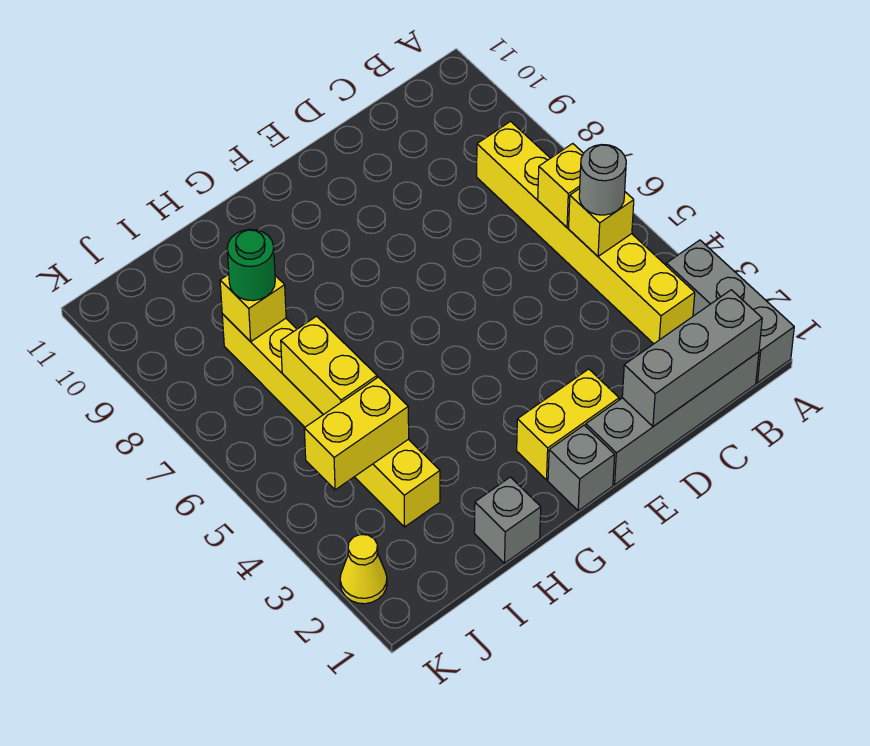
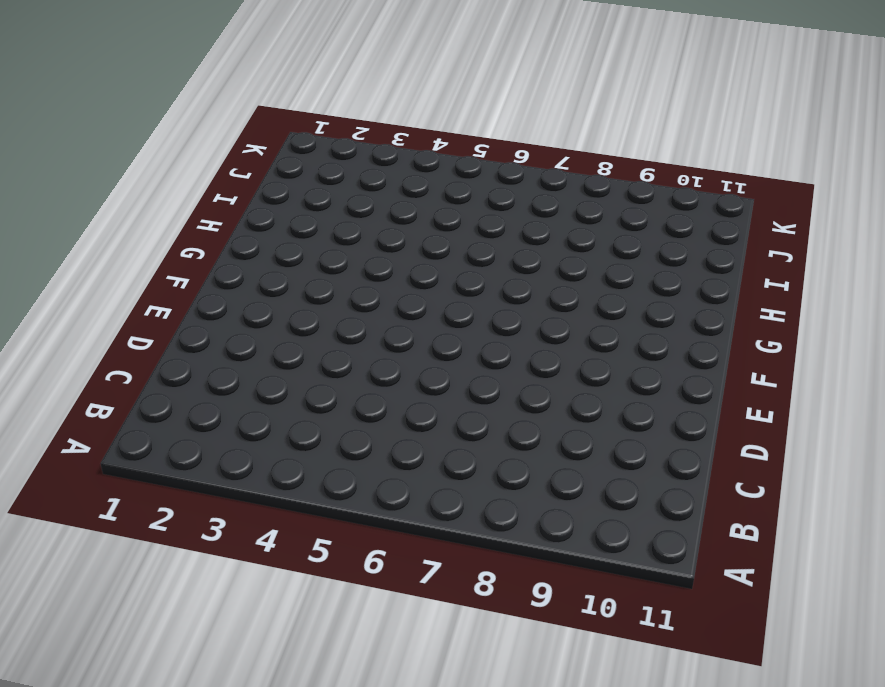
none -> grey 1x3 brick [666,240,794,383]
none -> grey 1x4 brick [586,352,759,485]
none -> yellow 1x6 brick [477,121,695,344]

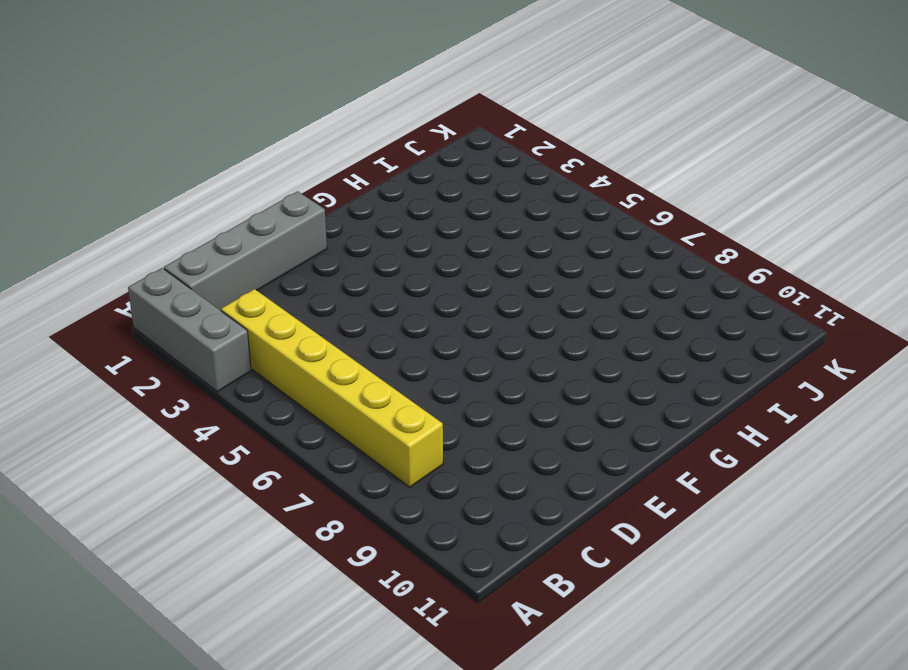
none -> yellow 1x2 brick [517,369,619,480]
none -> grey 1x1 brick [548,425,615,511]
none -> grey 1x1 brick [474,477,541,563]

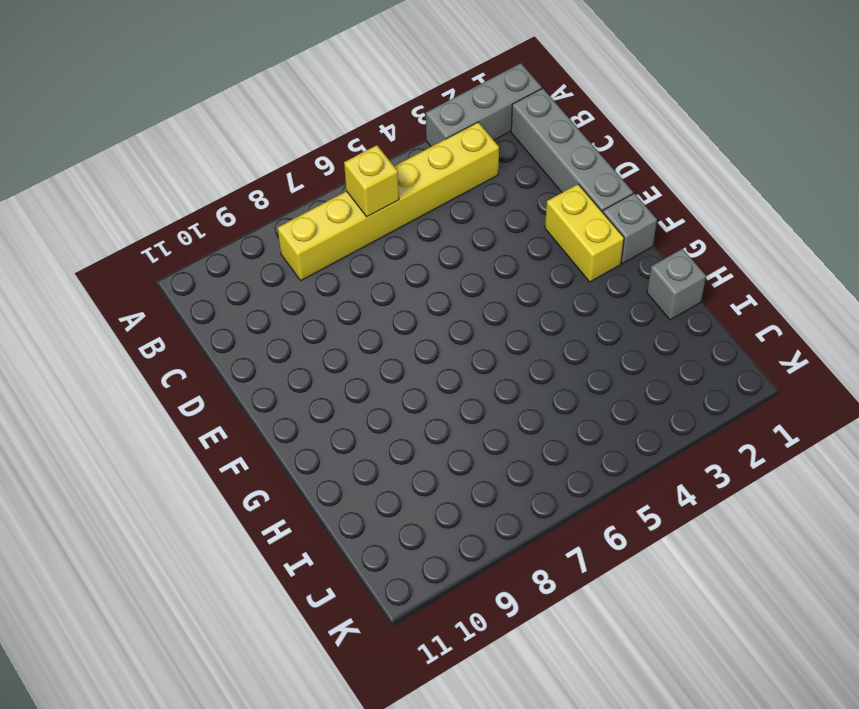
none -> yellow 1x6 brick [222,314,440,527]
none -> yellow 1x1 cone [340,535,387,604]
none -> grey 1x3 brick [622,290,762,426]

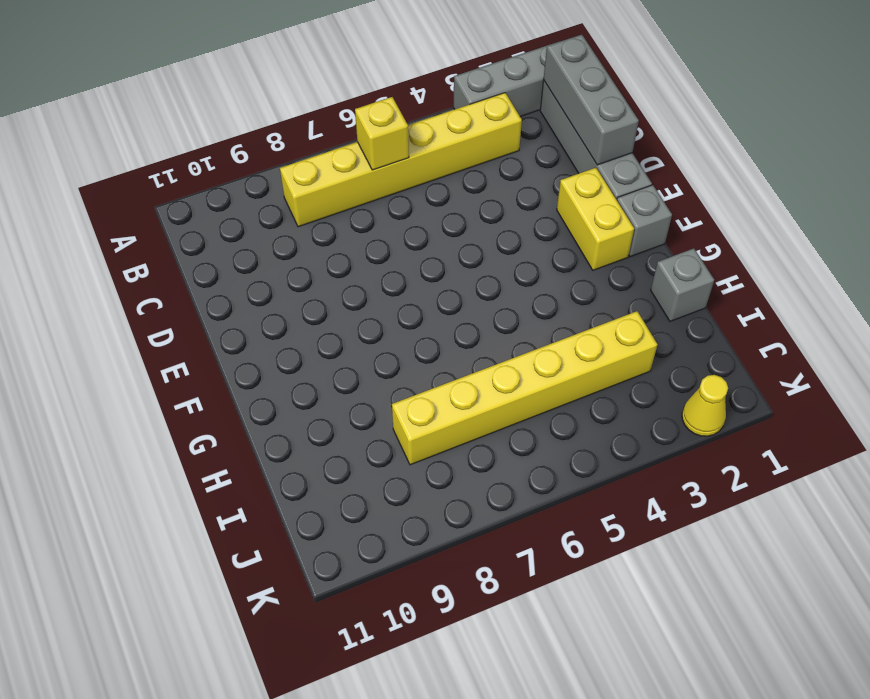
none -> yellow 1x1 brick [569,189,634,256]
none -> yellow 1x2 brick [304,377,409,490]
none -> yellow 1x2 brick [281,316,377,415]

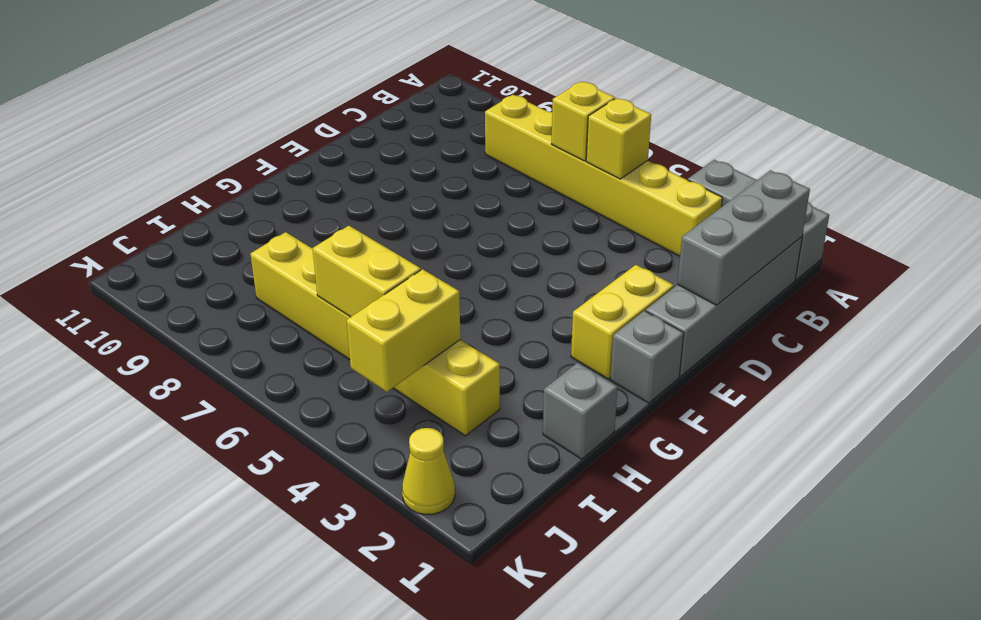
none -> yellow 1x1 brick [220,274,286,342]
none -> grey 1x1 round brick [579,145,626,215]
none -> green 1x1 round brick [227,229,275,301]

